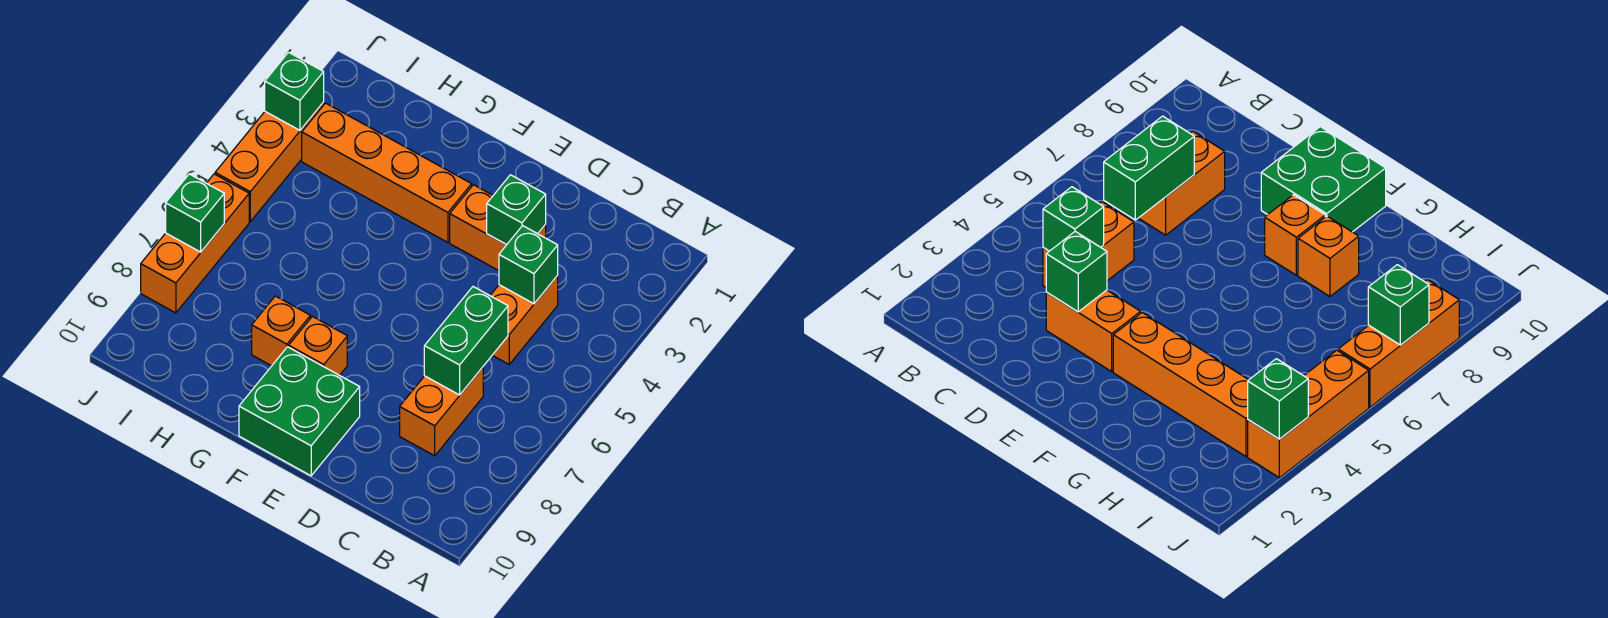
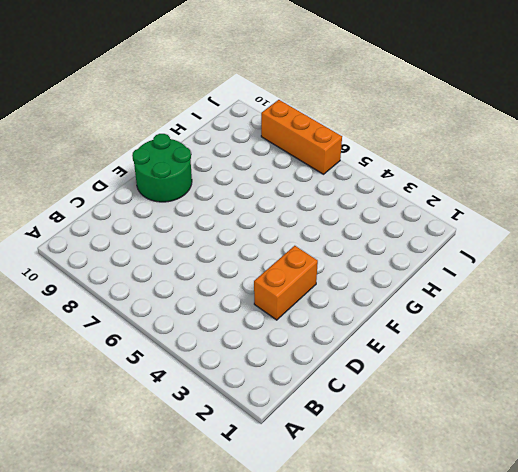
green 2x2 round brick [132,134,192,202] -> green 2x2 brick [239,347,360,476]
none -> orange 1x2 brick [490,276,558,364]
none -> orange 1x2 brick [400,367,483,456]
none -> orange 1x4 brick [302,103,472,242]

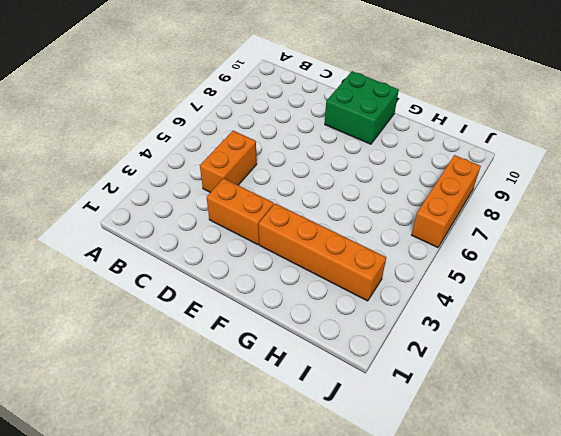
none -> orange 1x2 brick [400,367,483,456]
none -> orange 1x1 brick [289,316,347,375]
none -> orange 1x1 brick [252,296,310,366]

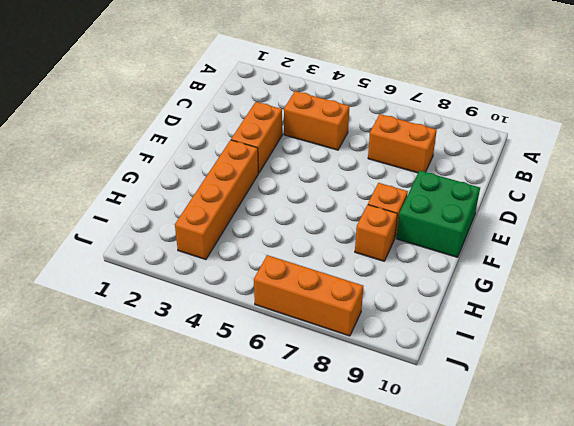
none -> orange 1x3 brick [215,102,324,221]
none -> green 1x1 brick [499,226,558,304]
none -> green 1x2 brick [424,287,508,395]

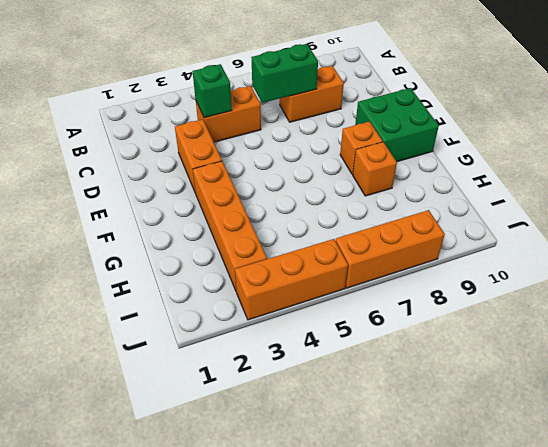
none -> green 1x1 brick [487,175,546,245]
none -> green 1x1 brick [265,52,324,130]
none -> green 1x1 brick [166,174,224,252]

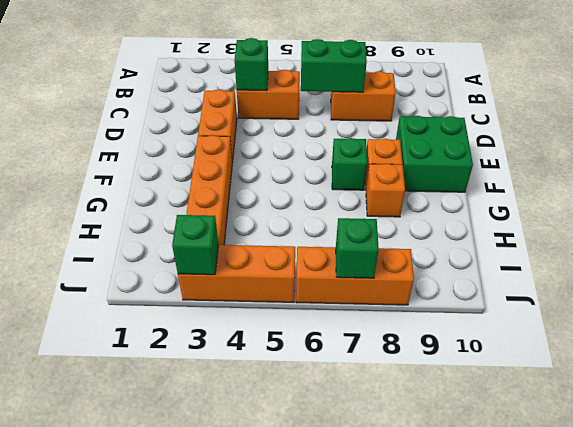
green 1x1 brick [332,138,367,190] -> green 1x1 brick moved to [487,175,546,245]

